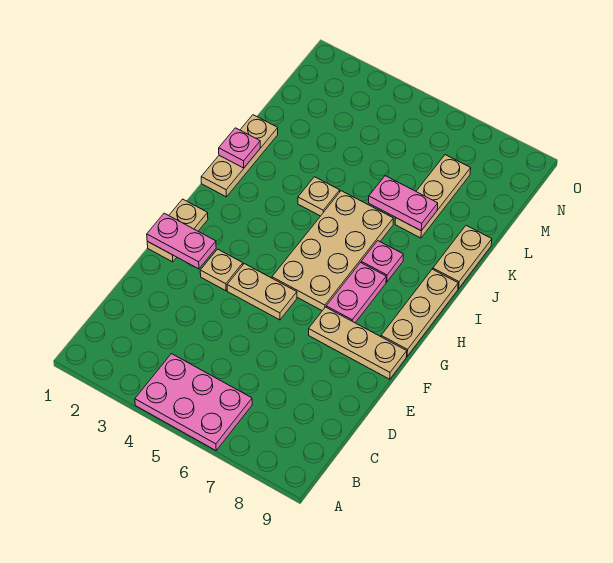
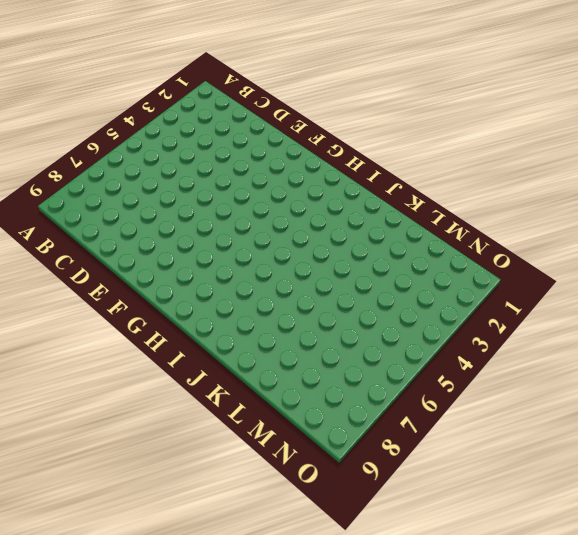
none -> pink 2x3 plate [135,354,252,450]
none -> tan 1x2 plate [147,199,208,262]
none -> tan 1x1 plate [200,249,243,291]

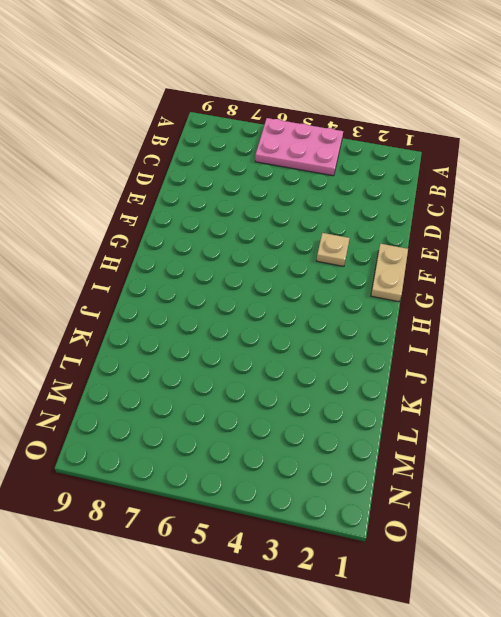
none -> tan 1x2 plate [227,264,297,320]
none -> tan 1x3 plate [309,307,407,379]
none -> tan 2x4 plate [272,191,393,311]

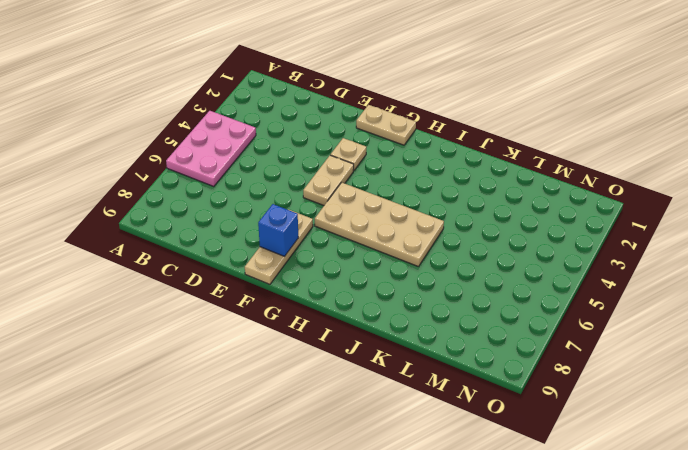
blue 1x1 brick [258,204,298,257] -> none
none -> pink 1x2 plate [326,263,386,323]
none -> tan 1x3 plate [381,269,458,356]
none -> tan 1x3 plate [201,115,278,197]

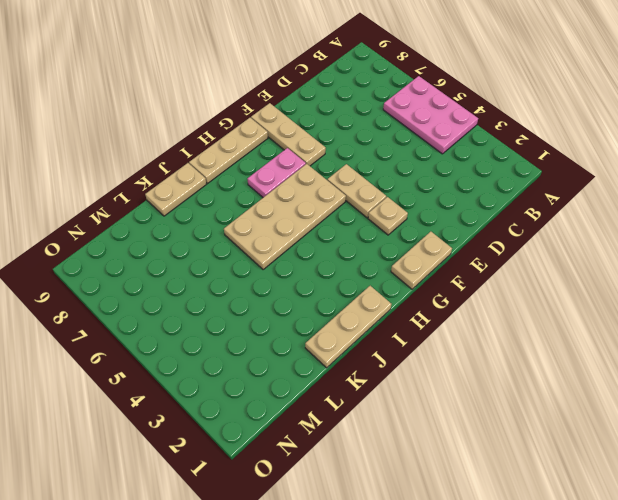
none -> pink 1x1 plate [361,241,403,282]
none -> tan 1x1 plate [298,177,340,216]
none -> tan 1x3 plate [395,155,471,238]

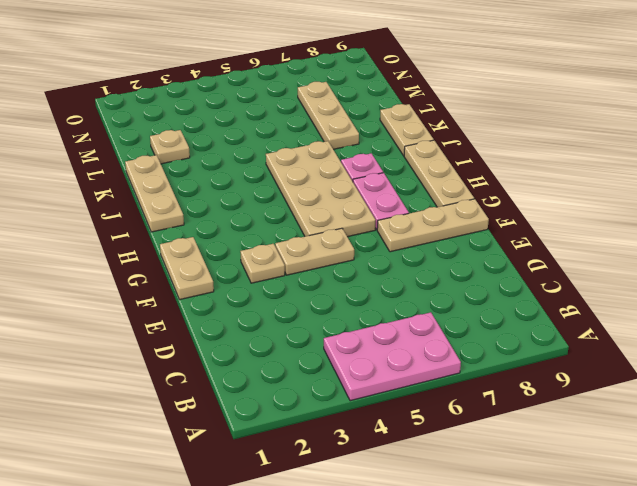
tan 1x1 plate [150,130,190,164] -> tan 1x1 plate moved to [298,177,340,216]
none -> pink 1x2 plate [147,213,216,269]
none -> pink 1x1 plate [219,128,260,168]
none -> pink 1x2 plate [369,176,438,231]

